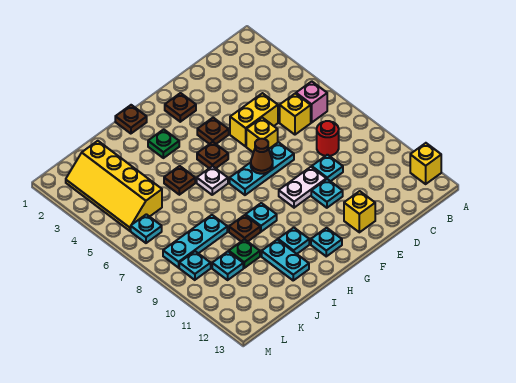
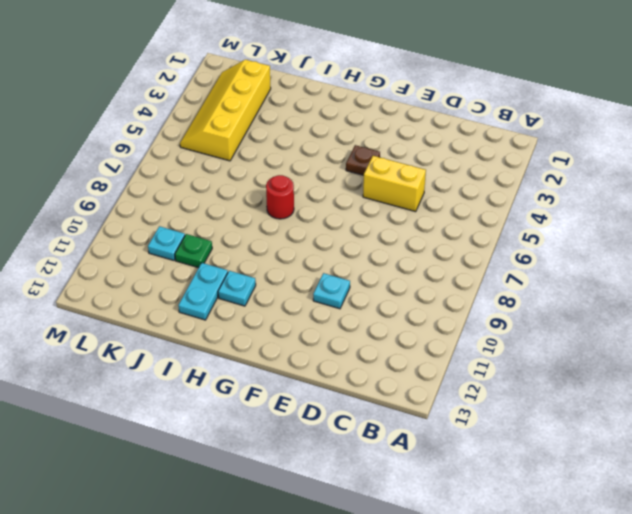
red 1x1 round brick [266,175,294,219] -> red 1x1 round brick moved to [317,121,339,156]
none -> yellow 1x1 brick [410,143,441,184]
none -> pink 1x1 brick [296,81,327,123]
none -> yellow 1x1 brick [280,93,311,135]
none -> cyan 1x1 plate [312,155,343,181]

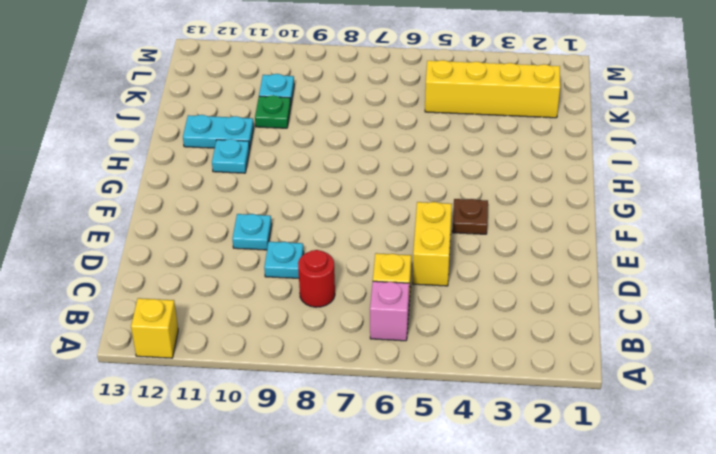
none -> yellow 1x1 brick [246,118,278,152]
none -> cyan 1x3 plate [230,142,294,195]
none -> white 1x2 plate [279,167,326,208]
none -> yellow 1x1 brick [344,191,375,232]

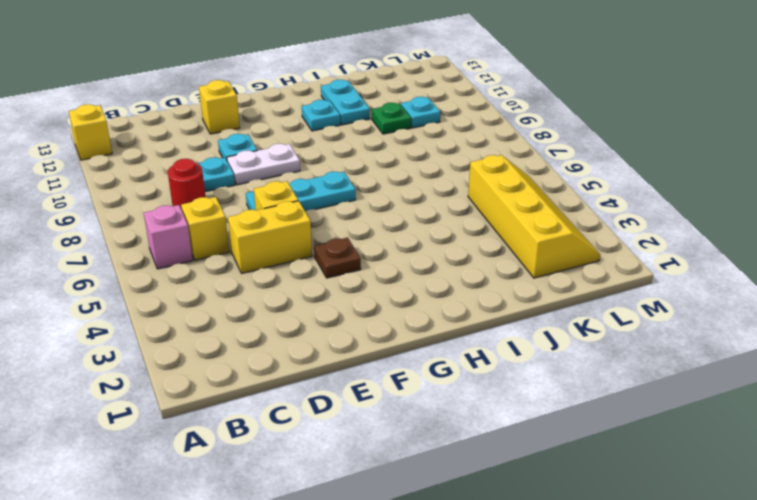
none -> brown 1x1 plate [165,93,196,122]
none -> brown 1x1 plate [197,142,228,168]
none -> cyan 1x1 plate [311,228,342,256]
none -> brown 1x1 plate [115,105,147,134]

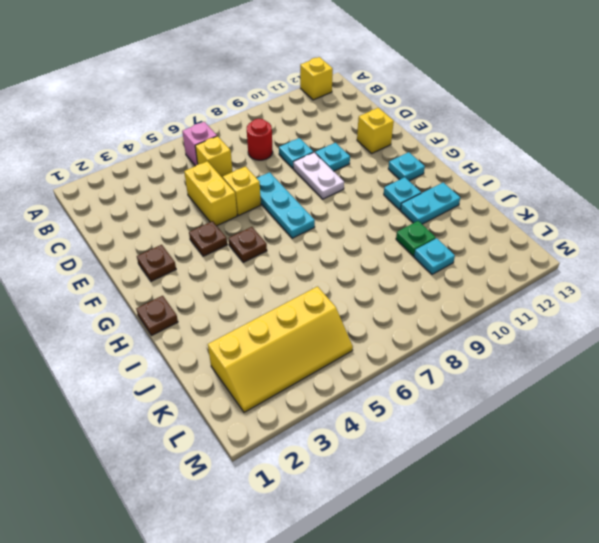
none -> green 1x1 plate [148,129,179,158]
none -> white 1x1 plate [197,166,228,195]
none -> cyan 1x1 plate [246,203,277,232]
none -> brown 1x1 plate [164,166,195,195]

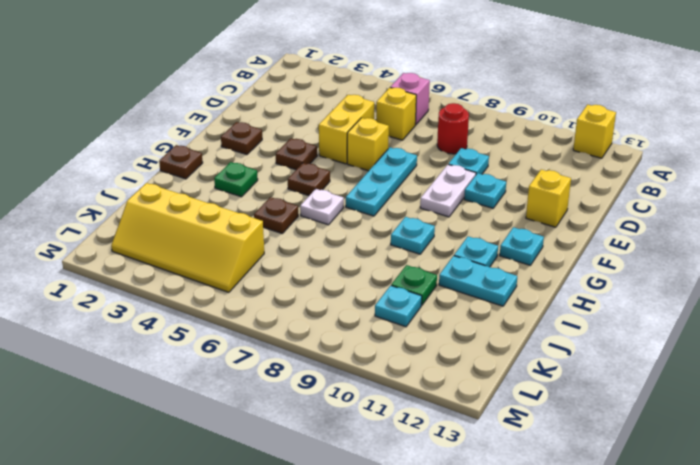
none -> brown 1x1 plate [229,215,260,241]
none -> cyan 1x3 plate [163,215,227,268]
none -> cyan 1x1 plate [131,214,162,243]
none -> cyan 1x1 plate [179,251,211,280]

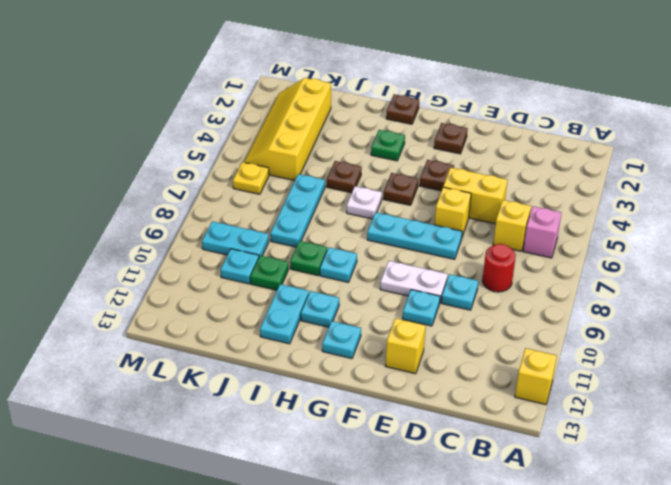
green 1x1 plate [290,241,327,276] -> brown 1x1 plate [229,215,260,241]
cyan 1x3 plate [270,174,325,247] -> cyan 1x3 plate turned to [163,215,227,268]
cyan 1x2 plate [202,221,269,256] -> cyan 1x1 plate [179,251,211,280]
yellow 1x1 plate [233,162,269,194] -> cyan 1x1 plate [131,214,162,243]
none -> brown 1x1 cone [251,139,273,174]

